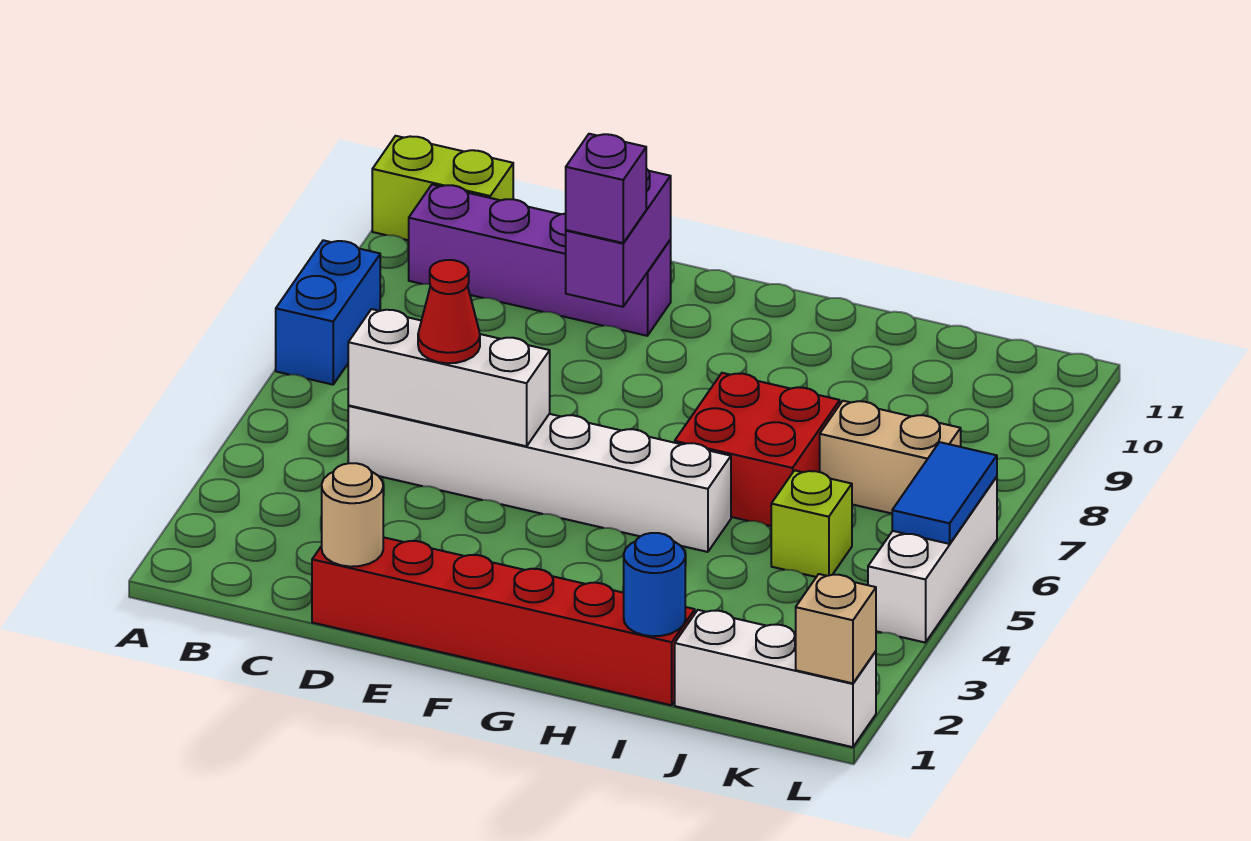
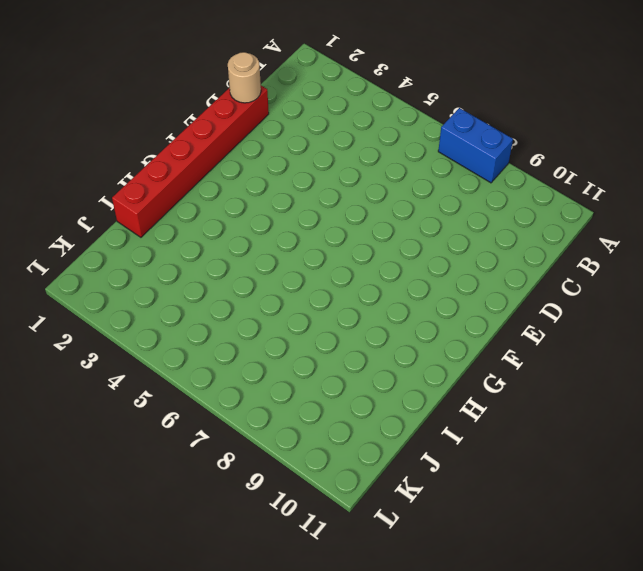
none -> lime 1x2 brick [372,136,513,240]
none -> purple 1x4 brick [409,185,671,336]
none -> white 1x6 brick [348,406,731,552]

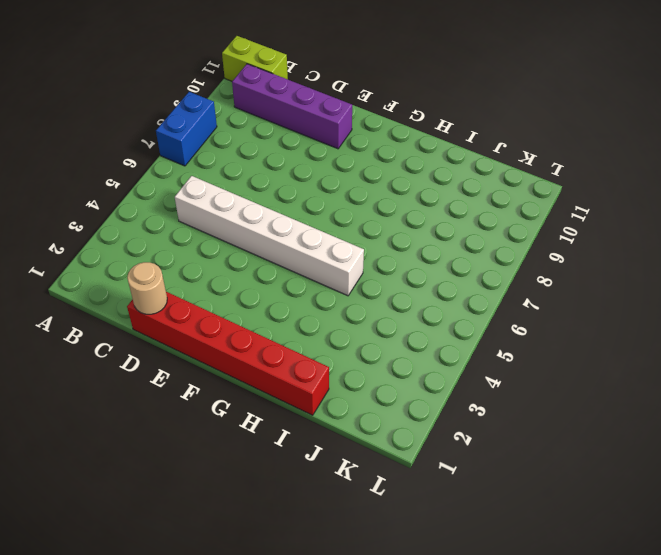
none -> red 2x2 brick [675,373,840,526]
none -> white 1x3 brick [675,610,876,747]
none -> lime 1x1 brick [771,470,852,577]

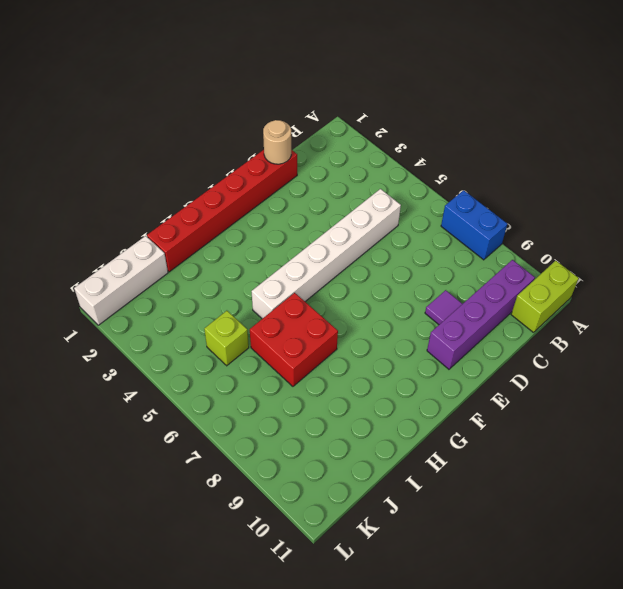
purple 1x1 tile [425,290,462,325] -> none
none -> tan 1x2 brick [820,401,961,513]
none -> white 1x3 brick [868,477,997,643]
none -> white 1x3 brick [348,309,550,446]

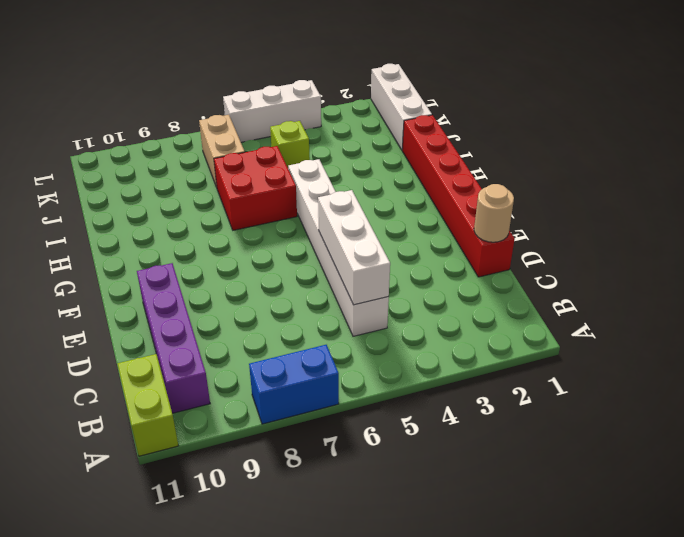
none -> purple 1x2 brick [566,169,671,307]
none -> blue 1x1 round brick [624,533,685,636]
none -> tan 1x1 brick [796,574,876,683]

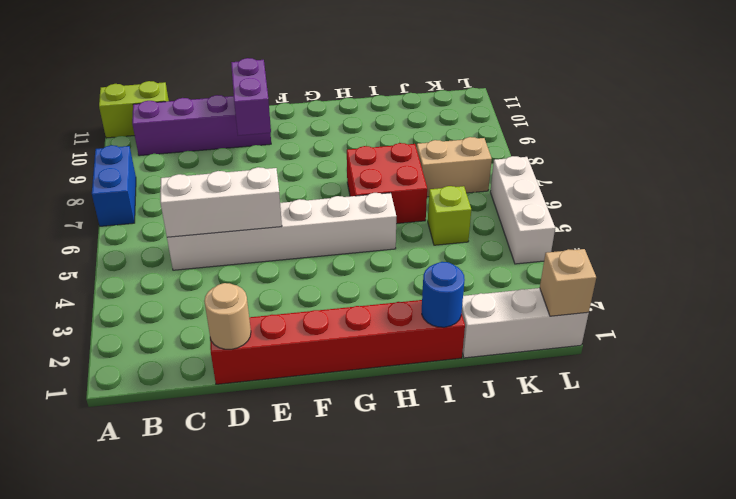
none -> blue 1x2 tile [892,442,997,544]
none -> red 1x1 cone [418,260,480,363]
none -> purple 1x1 brick [566,134,646,243]

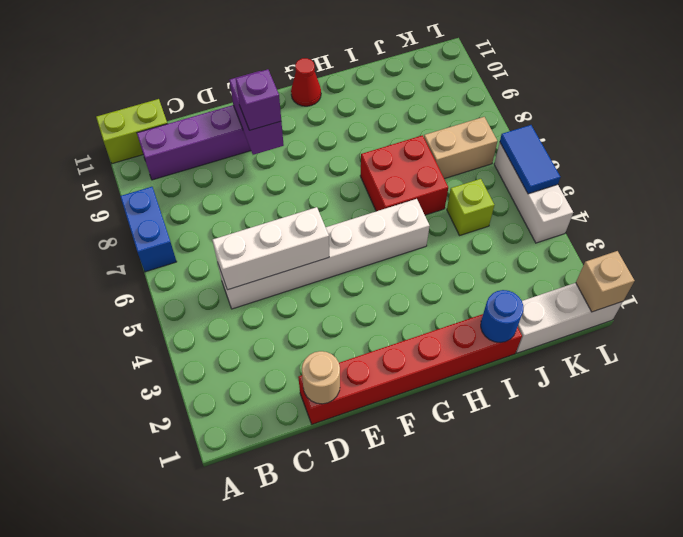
red 1x1 cone [291,58,321,106] -> red 1x1 cone moved to [418,260,480,363]

